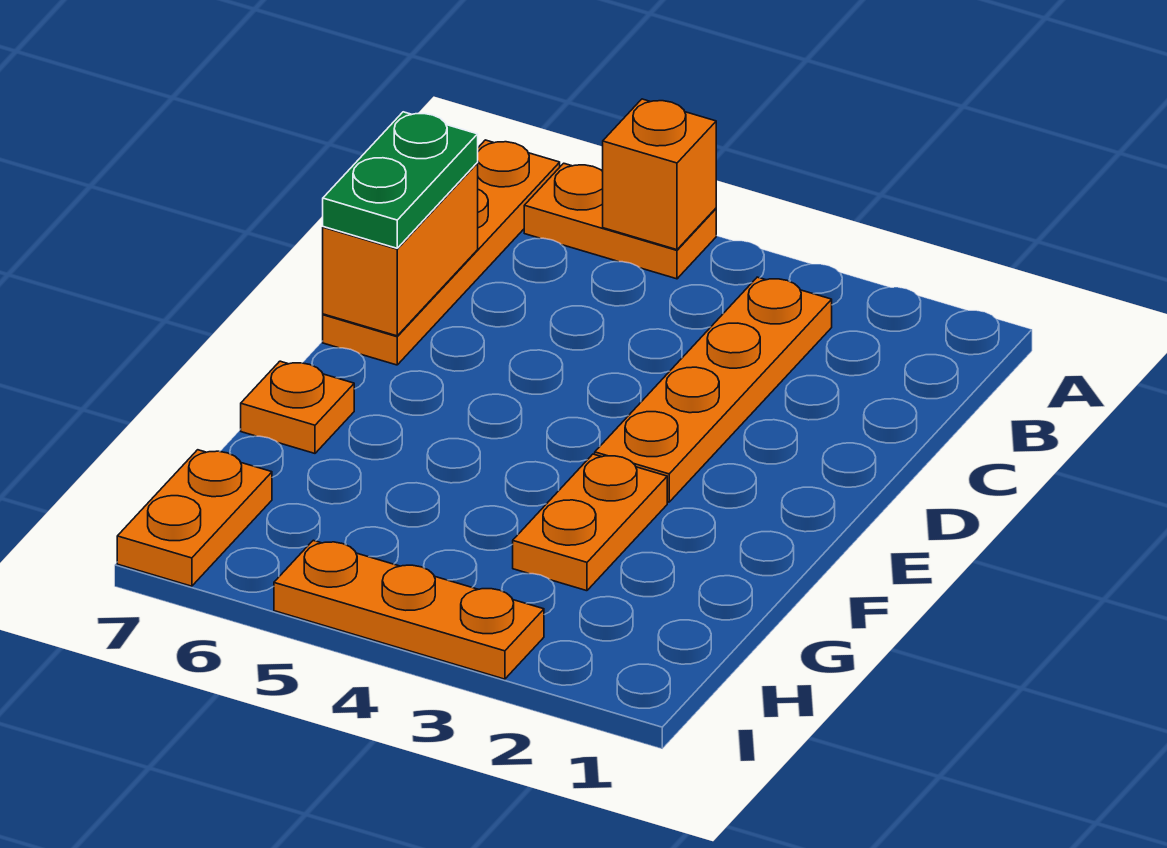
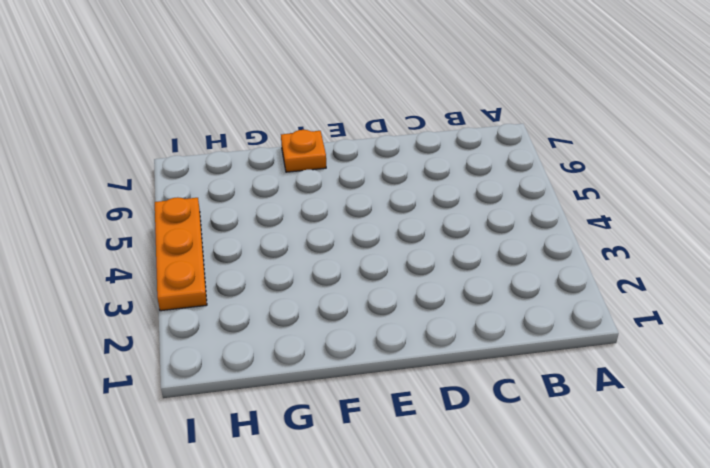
none -> orange 1x2 plate [524,163,716,279]
none -> orange 1x4 plate [323,140,560,365]

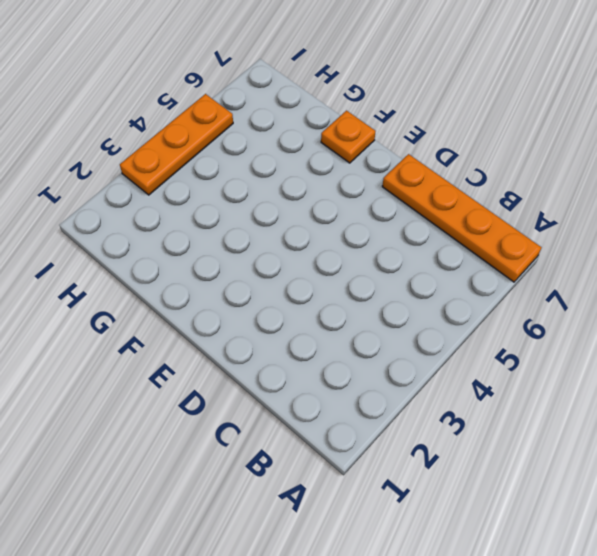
none -> orange 1x2 plate [524,163,716,279]
none -> orange 1x4 plate [595,277,832,502]

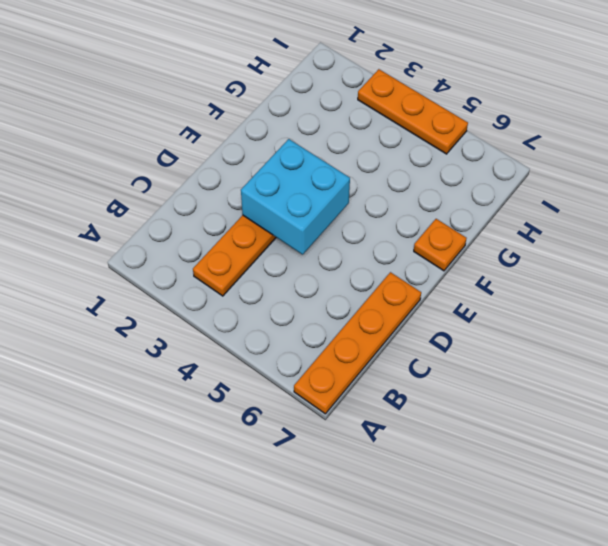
cyan 2x2 brick [241,139,350,255] -> none
none -> orange 1x2 plate [524,163,716,279]
none -> orange 1x2 plate [513,454,667,591]

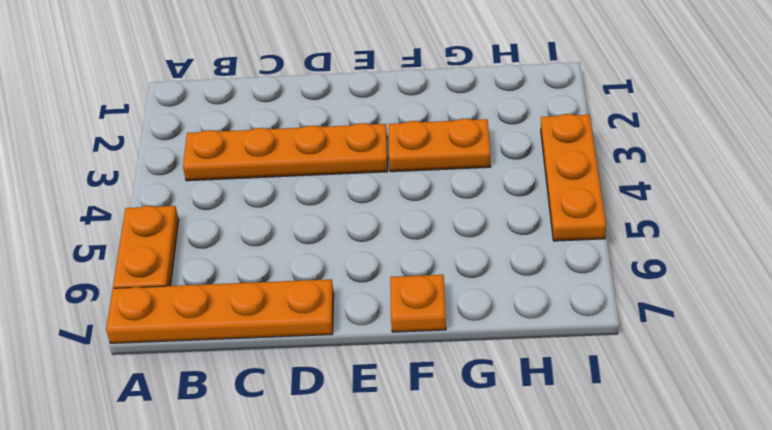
none -> orange 1x2 plate [117,450,272,586]
none -> orange 1x1 brick [603,99,716,250]

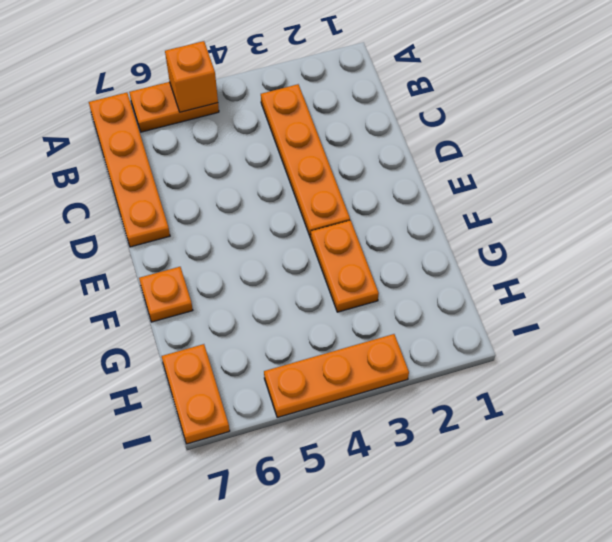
none -> orange 1x2 brick [323,163,478,336]
none -> green 1x2 plate [323,112,478,248]

